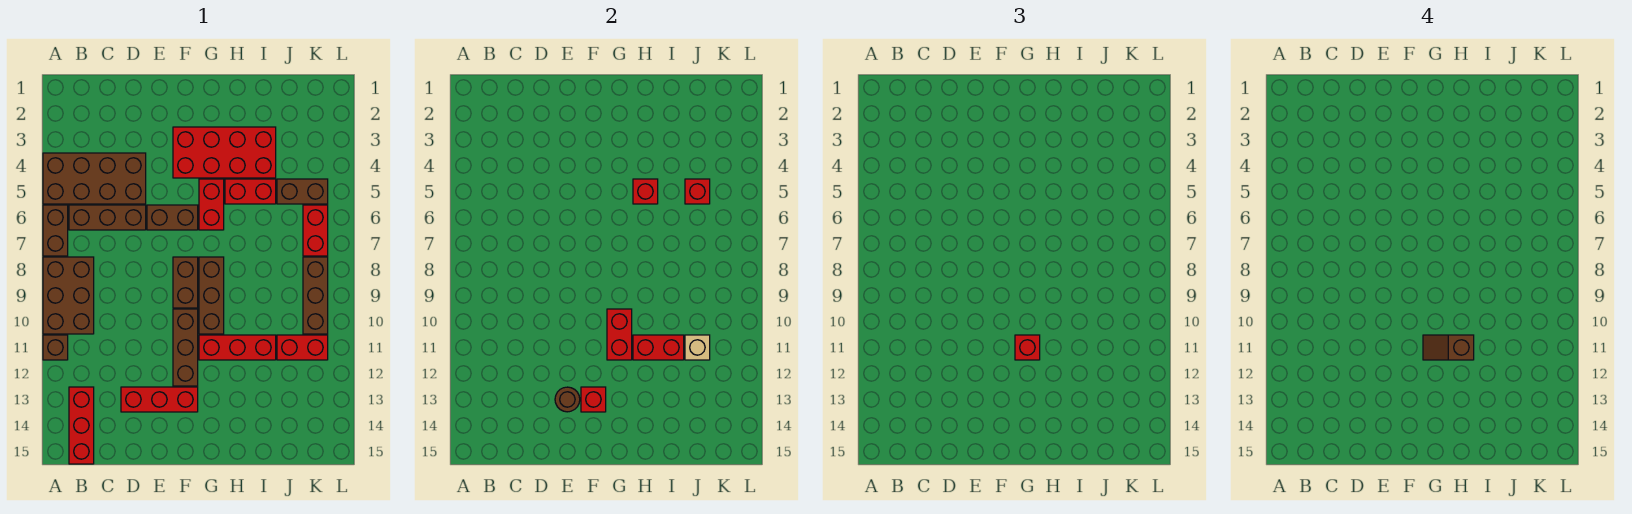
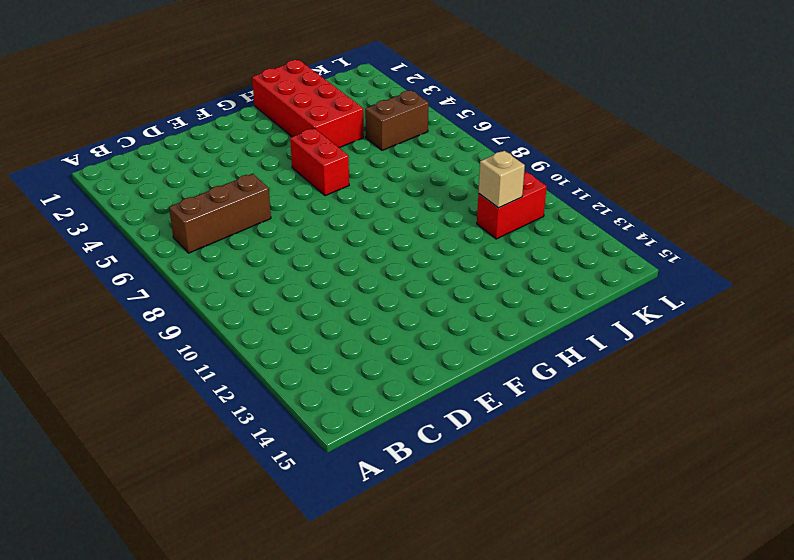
red 2x4 brick [252,60,364,148] -> red 2x4 brick turned to [173,127,276,178]
none -> brown 2x4 brick [43,153,146,204]
none -> brown 1x2 brick [43,205,68,256]
none -> brown 2x3 brick [43,257,94,334]

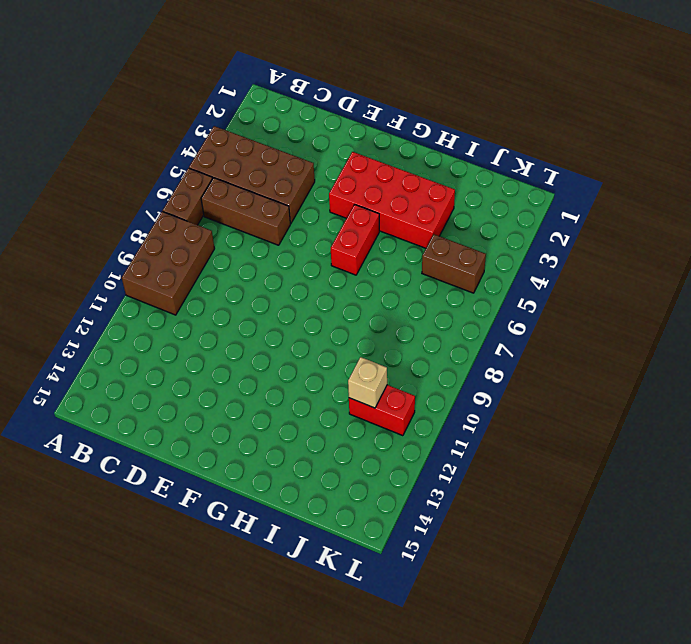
none -> brown 1x1 brick [43,335,68,360]
none -> red 1x3 brick [69,387,94,464]
none -> red 1x3 brick [121,387,198,412]

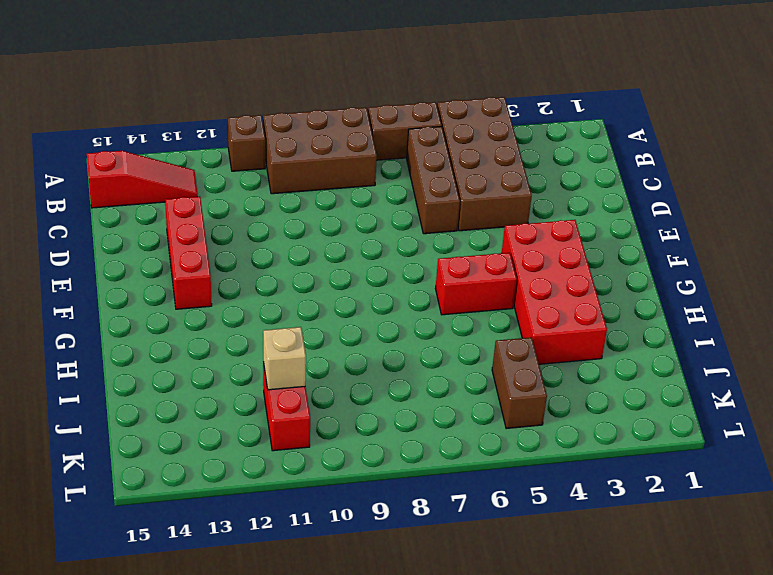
red 1x3 slope [87,151,198,208] -> red 1x3 brick [69,387,94,464]
none -> brown 1x2 brick [147,205,198,230]
none -> brown 1x2 brick [173,257,198,308]
none -> brown 1x3 brick [173,309,198,386]

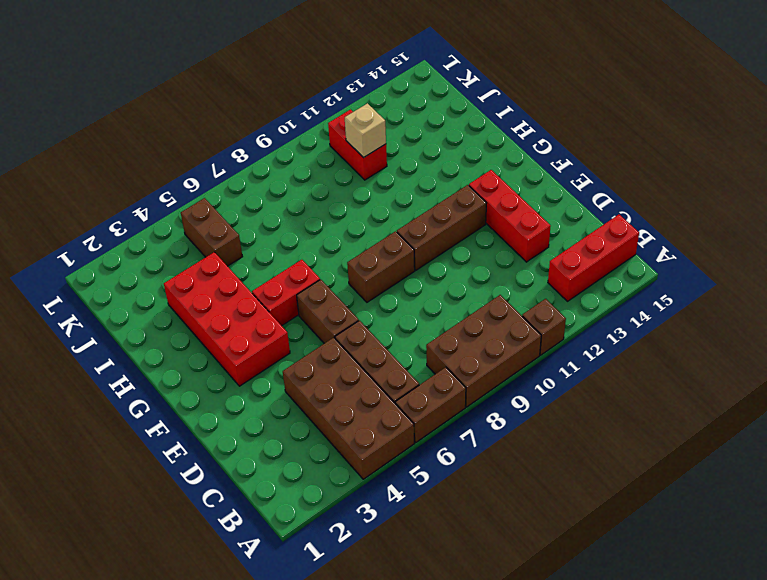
none -> brown 1x3 brick [199,257,224,334]
none -> red 1x3 brick [199,335,276,360]
none -> red 1x2 brick [225,179,276,204]

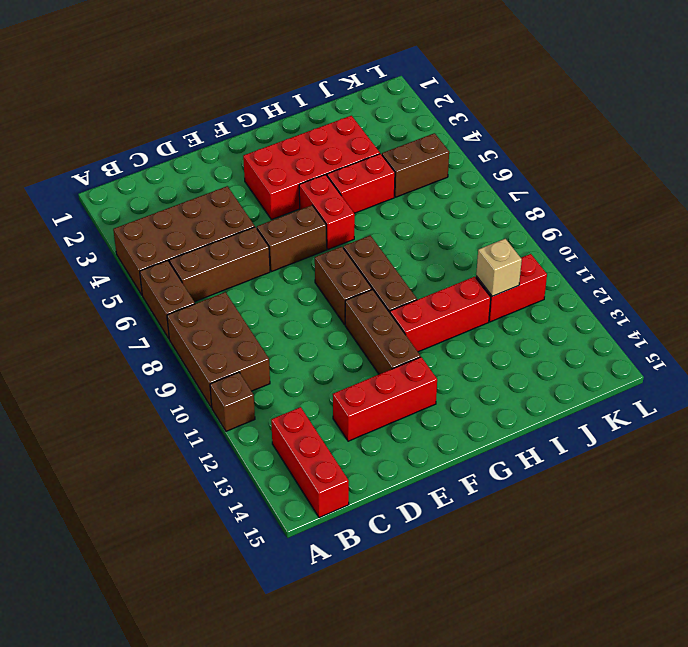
none -> red 1x2 brick [303,205,328,256]
none -> brown 1x3 brick [303,257,328,334]
none -> brown 1x1 round brick [555,387,580,412]

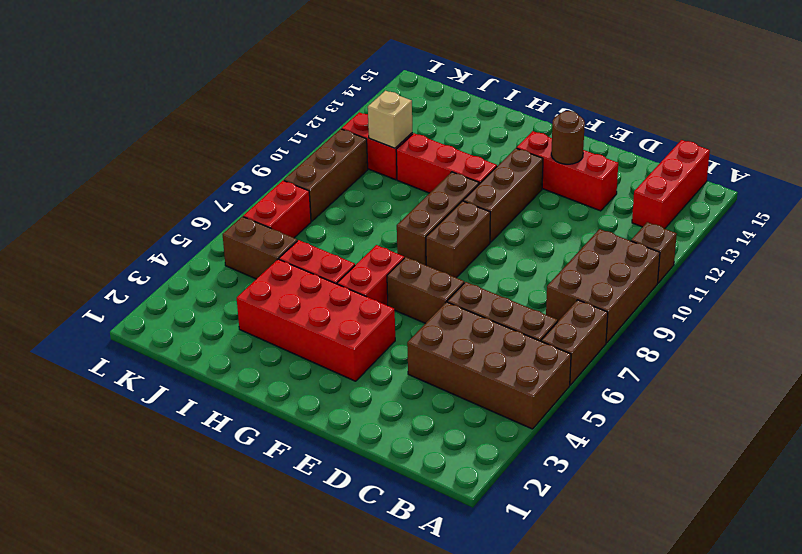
none -> red 1x1 brick [581,387,606,412]
none -> red 1x2 brick [607,309,632,360]
none -> red 1x1 brick [633,179,658,204]

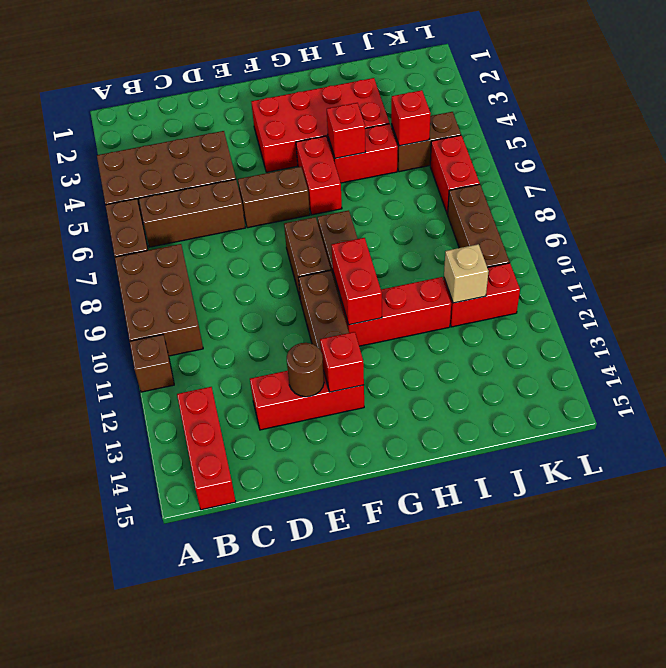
none -> red 1x2 brick [633,335,684,360]
none -> red 1x1 brick [1015,335,1040,360]
none -> brown 1x2 slope [1423,335,1474,360]

